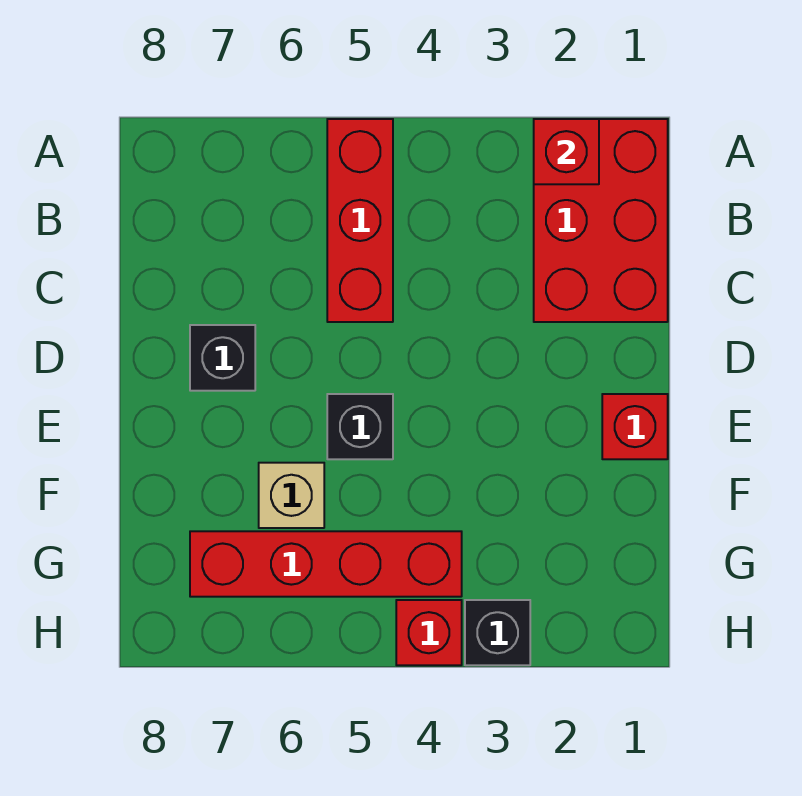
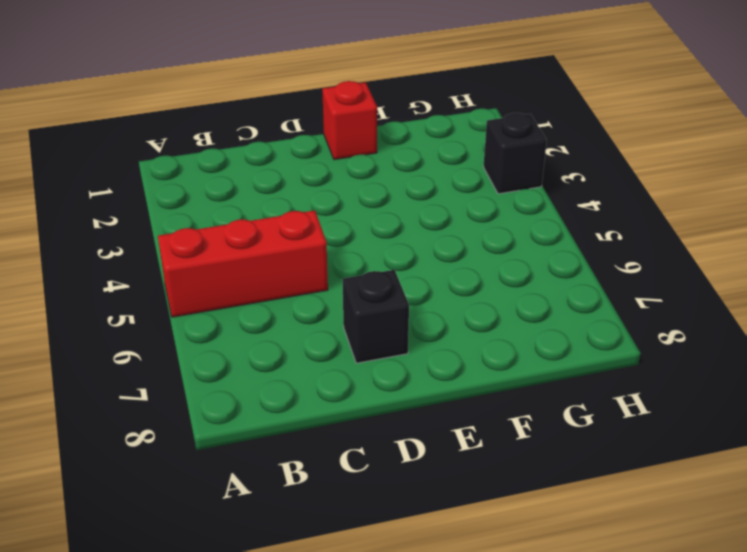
none -> red 2x3 brick [534,119,668,322]
none -> black 1x1 brick [327,394,393,459]

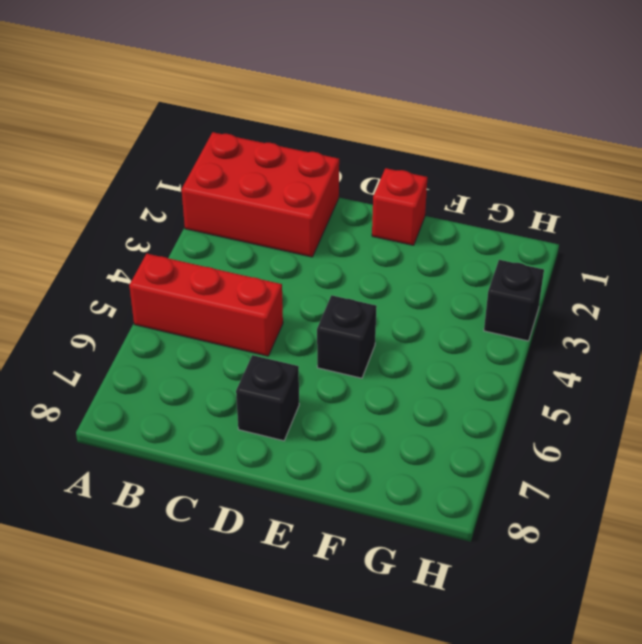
none -> tan 1x1 brick [259,463,324,528]
none -> red 1x4 brick [190,531,462,597]

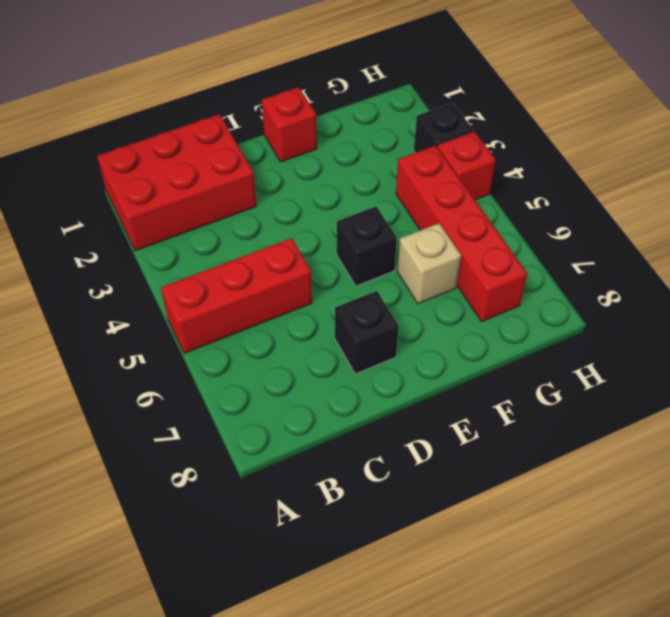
none -> red 1x1 brick [534,119,599,184]

